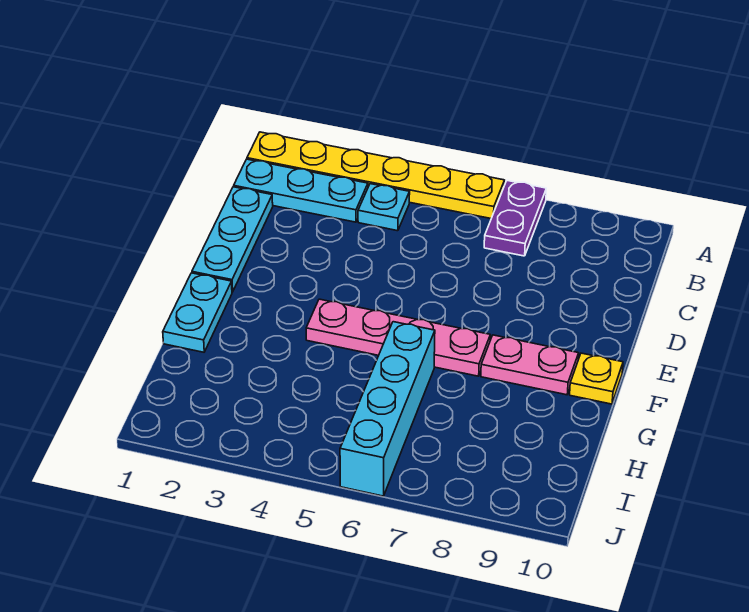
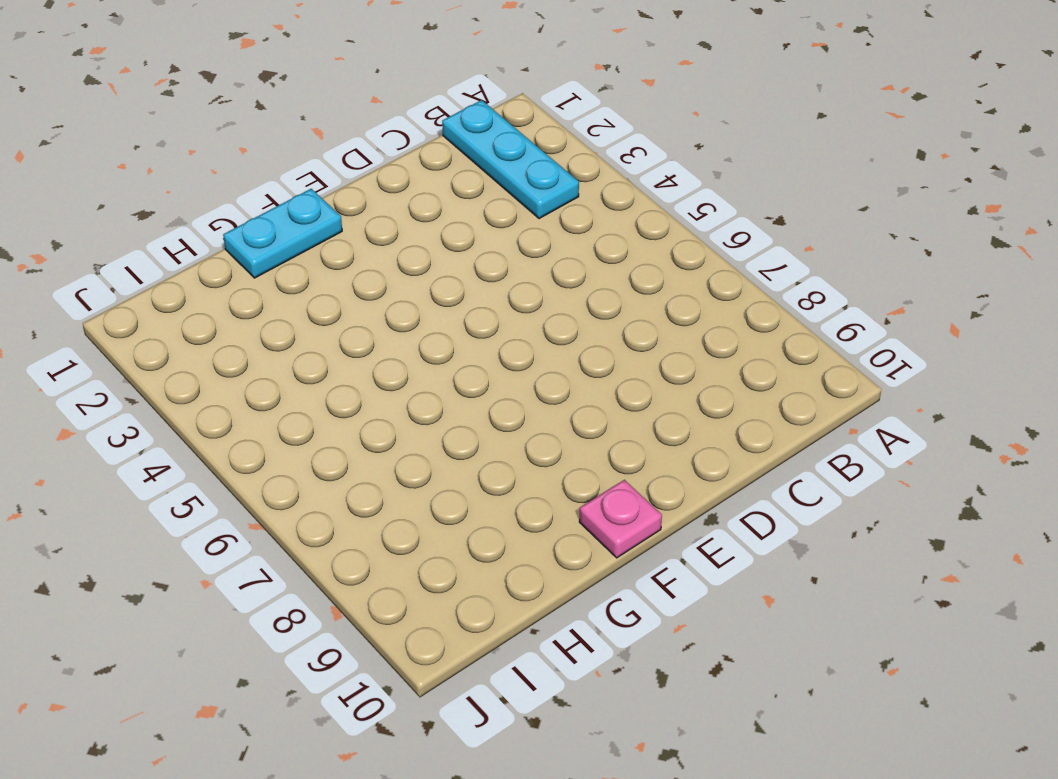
pink 1x1 plate [579,480,662,558] -> yellow 1x1 plate [570,353,623,404]
none -> yellow 1x6 plate [247,132,505,218]
none -> purple 1x2 plate [484,181,546,256]

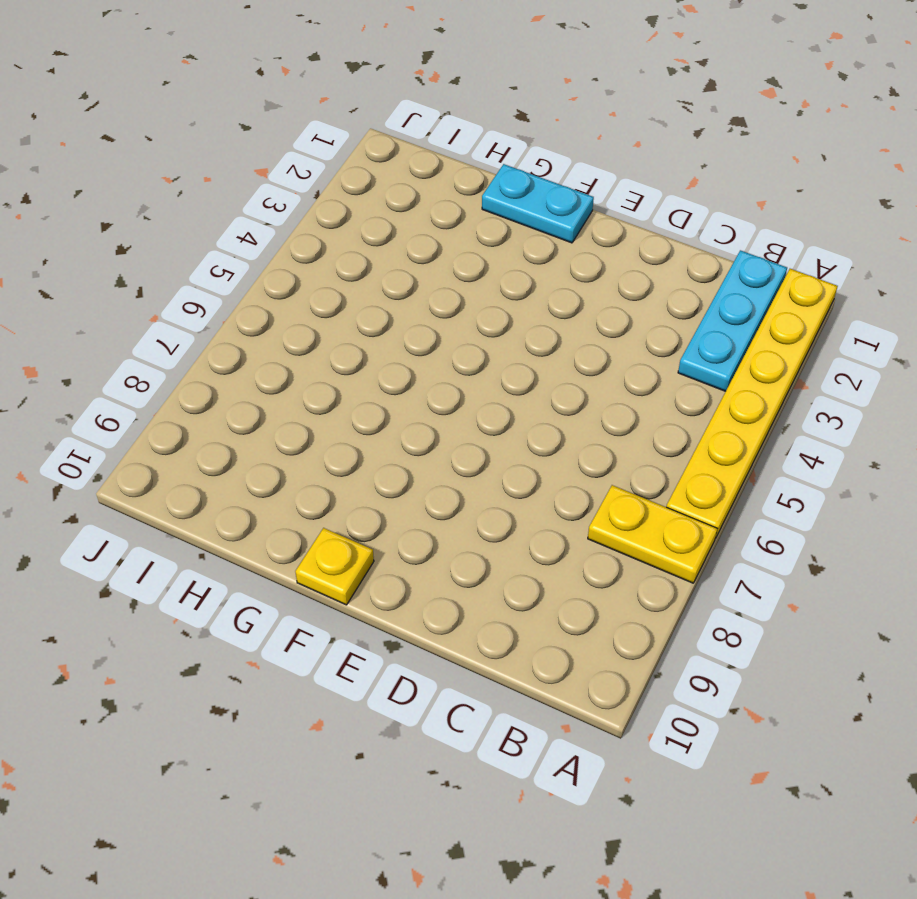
yellow 1x2 plate [588,485,717,583] -> purple 1x2 plate [484,181,546,256]
none -> cyan 1x1 plate [358,184,410,231]
none -> cyan 1x3 plate [192,187,273,292]

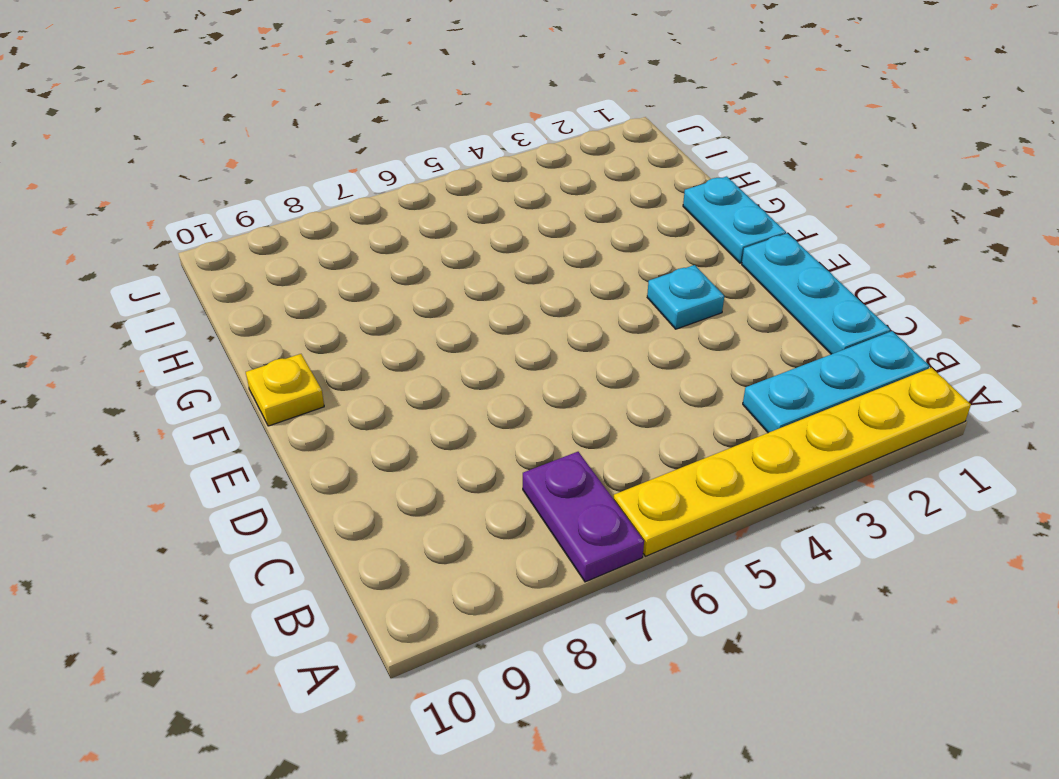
cyan 1x1 plate [647,265,724,329] -> cyan 1x1 plate moved to [358,184,410,231]
none -> pink 1x4 plate [306,299,490,376]
none -> pink 1x2 plate [481,335,579,395]

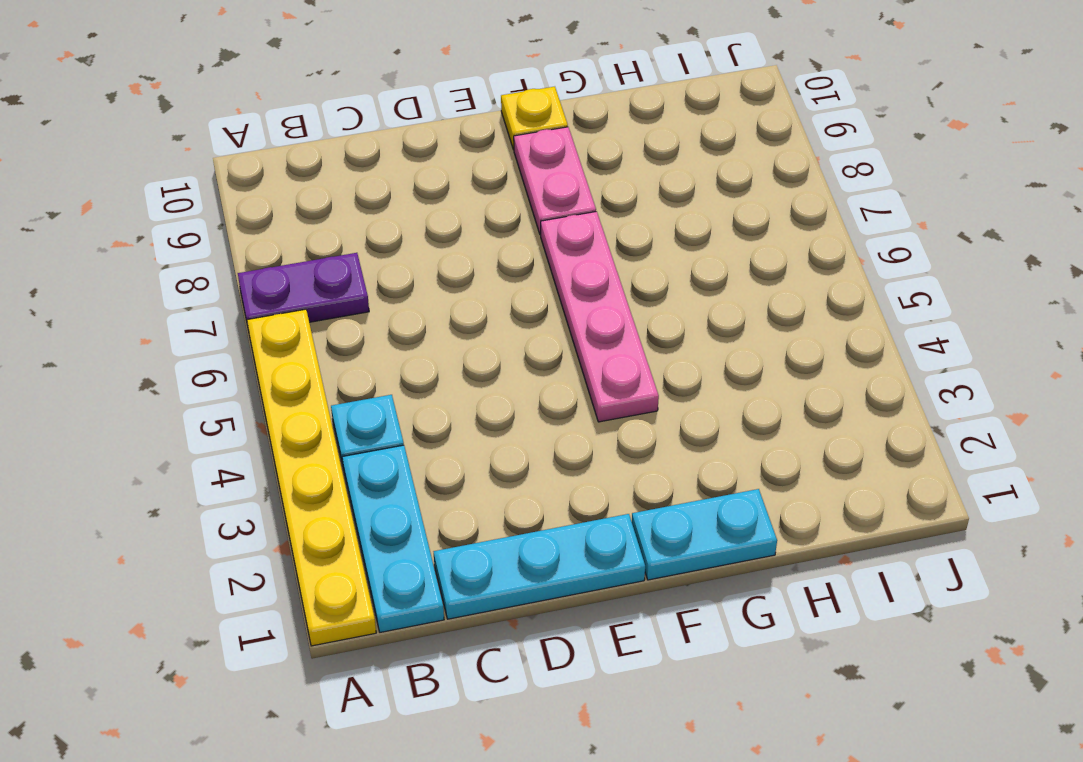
none -> cyan 1x4 brick [340,322,435,496]

